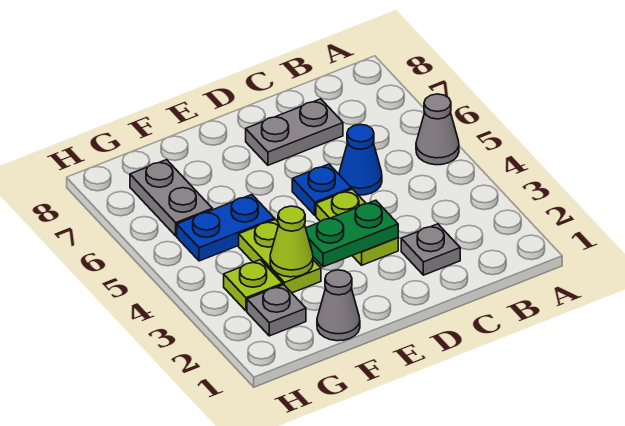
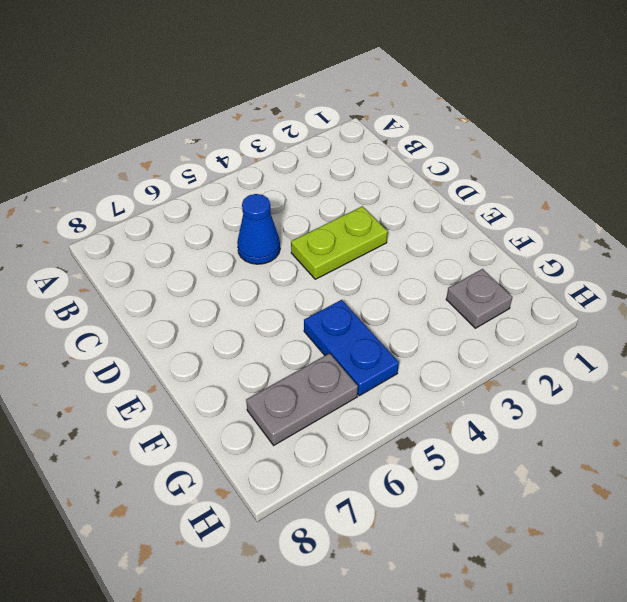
none -> grey 1x1 cone [416,94,459,165]
none -> grey 1x1 plate [401,224,460,275]
none -> grey 1x2 plate [246,99,343,165]

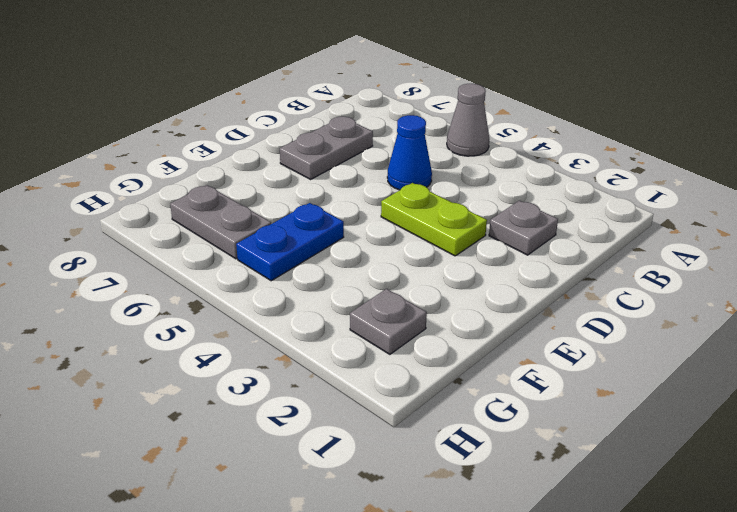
none -> blue 1x1 plate [292,164,351,215]
none -> grey 1x1 cone [317,270,360,341]
none -> lime 1x2 plate [239,219,321,293]

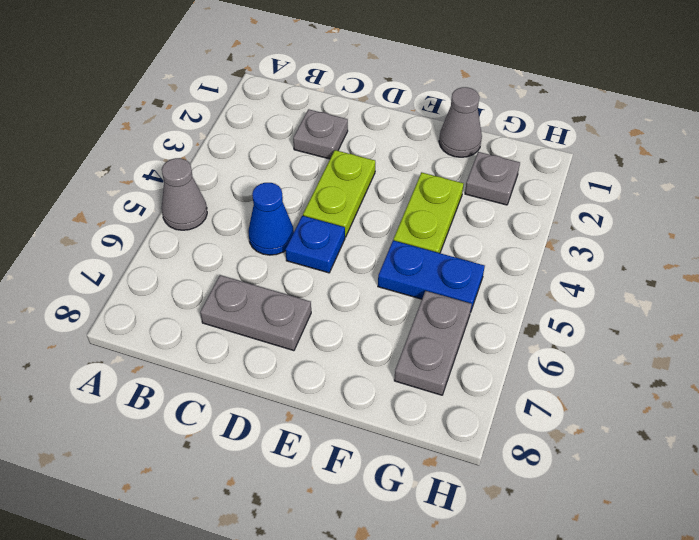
none -> lime 1x1 plate [224,260,283,311]
none -> green 1x2 plate [306,200,398,267]
none -> lime 1x1 cone [270,206,313,277]

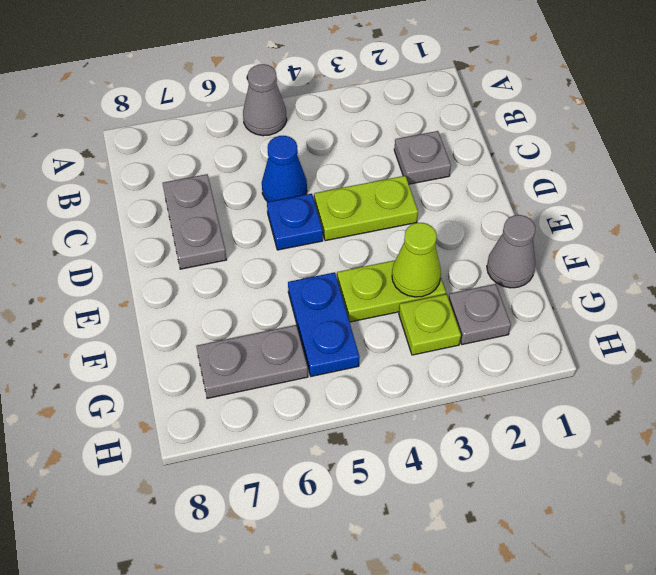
none -> green 1x2 plate [306,200,398,267]

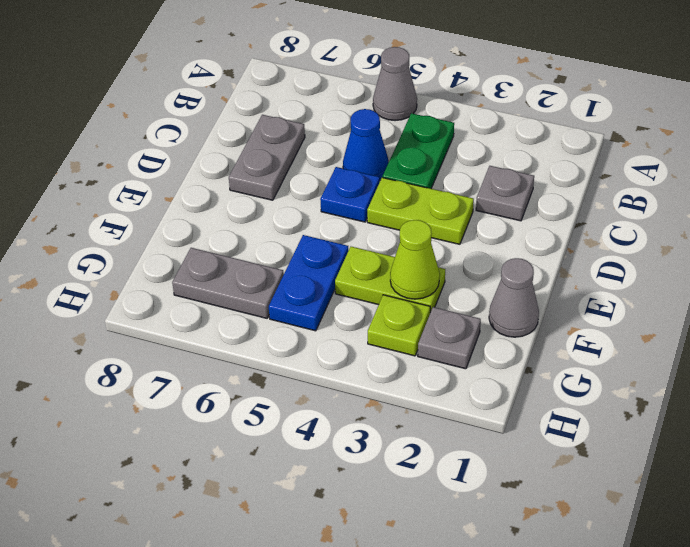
green 1x2 plate [383,113,454,189] -> green 1x2 plate moved to [306,200,398,267]

